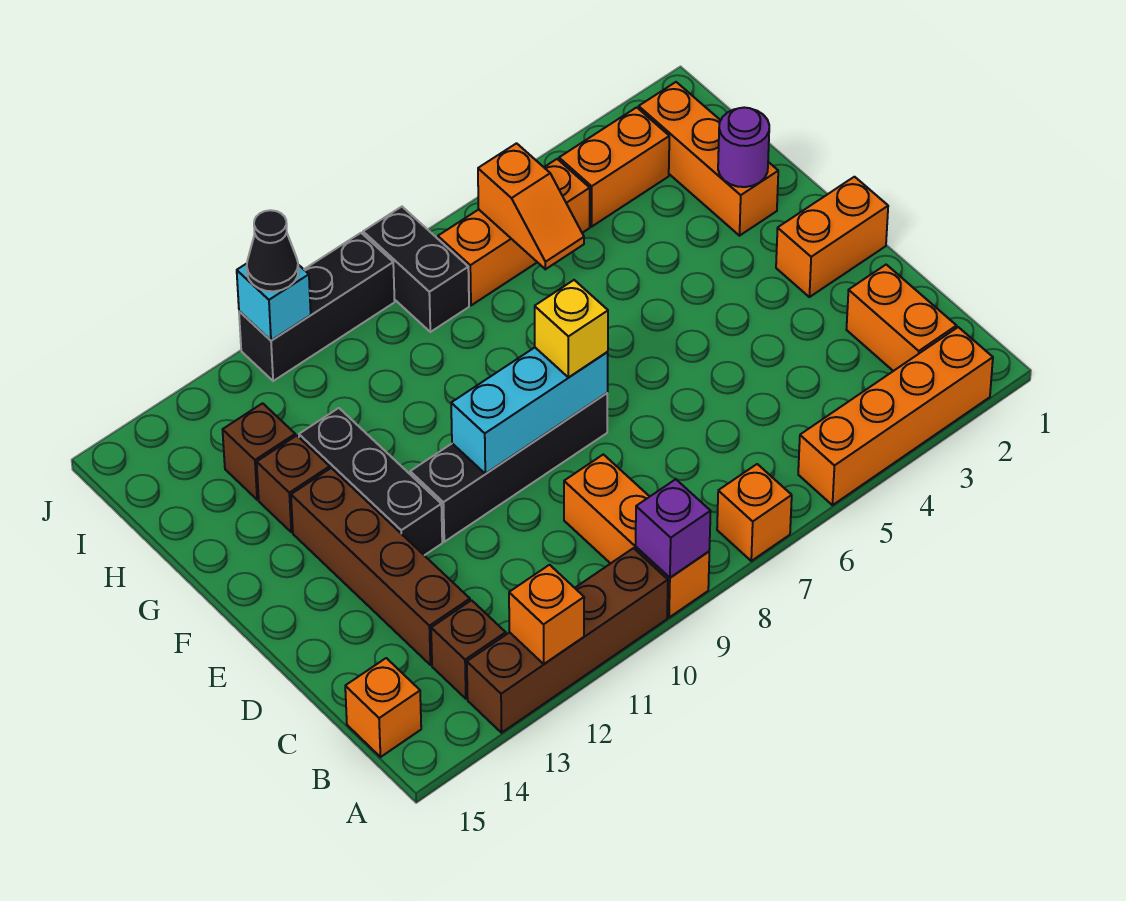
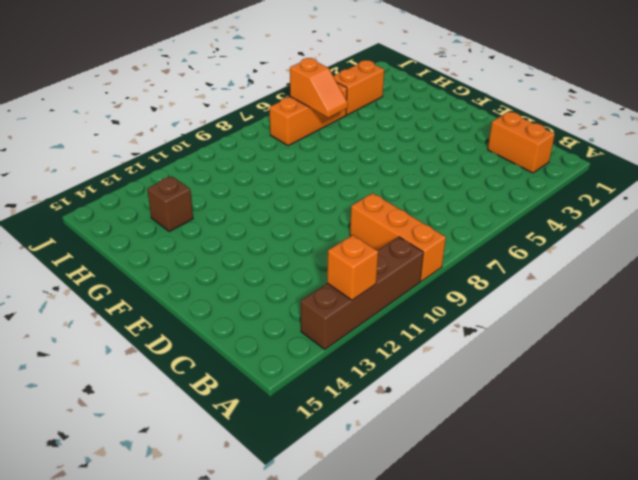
none -> orange 1x4 brick [798,327,993,505]
none -> orange 1x1 brick [717,464,792,561]
none -> brown 1x1 brick [431,600,506,699]

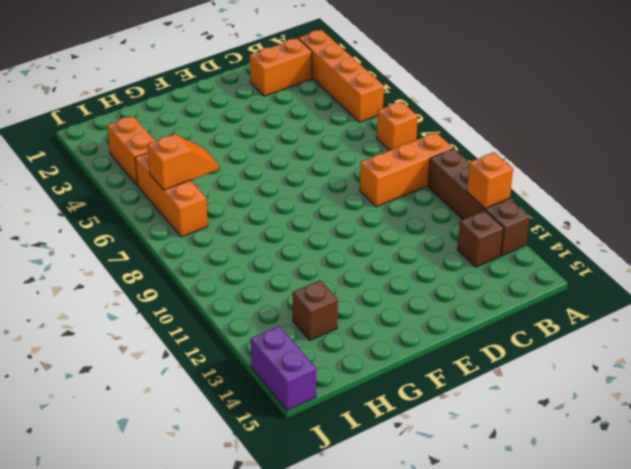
purple 1x2 brick [251,326,316,411] -> none
none -> orange 1x1 brick [345,658,421,757]
none -> brown 1x4 brick [291,468,470,665]
none -> orange 1x2 brick [776,177,888,297]

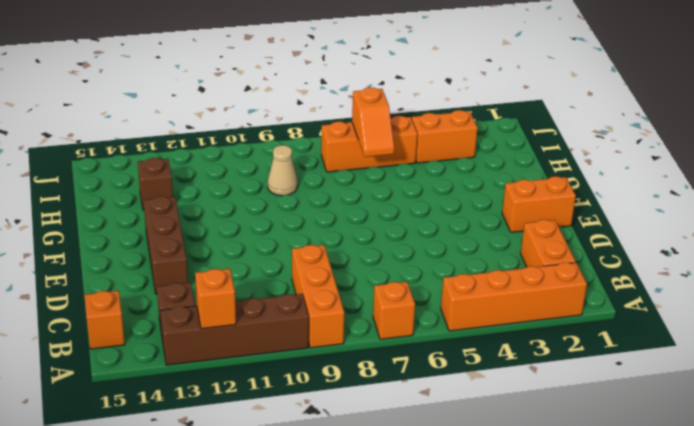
brown 1x3 brick [144,197,188,294] -> brown 1x4 brick [291,468,470,665]
tan 1x1 cone [268,145,298,196] -> none
none -> black 1x4 brick [410,393,607,542]
none -> black 1x3 brick [299,408,442,555]
none -> orange 1x3 brick [639,82,778,236]

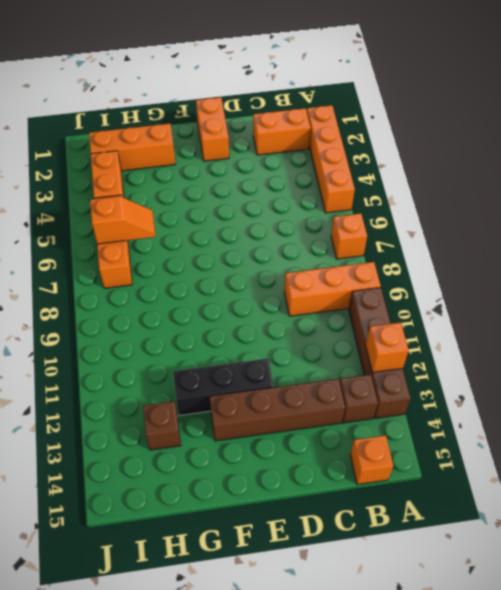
none -> black 1x4 brick [410,393,607,542]
none -> brown 1x1 brick [257,436,330,532]
none -> black 1x2 brick [363,207,469,332]

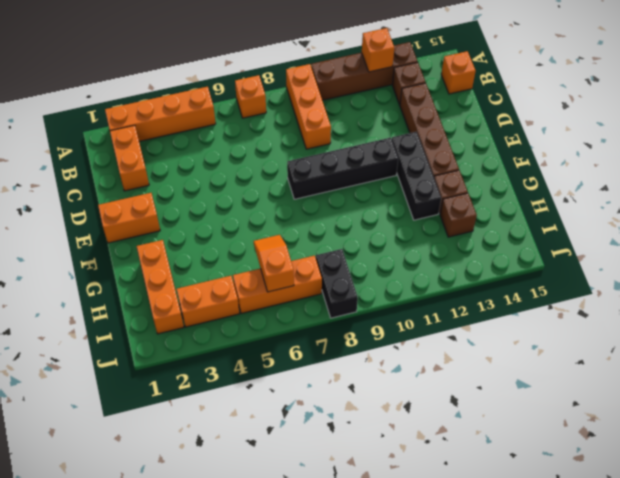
none -> black 1x3 brick [239,233,395,381]
none -> purple 1x1 brick [636,479,711,578]
none -> cyan 1x3 brick [451,348,608,474]

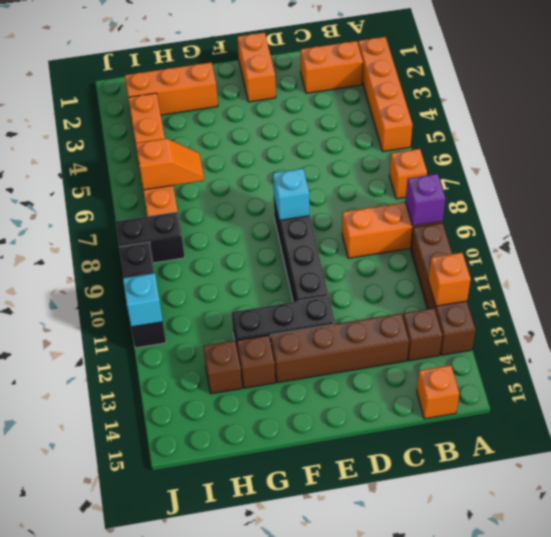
cyan 1x1 brick [273,168,309,220] -> cyan 1x3 brick [451,348,608,474]
none -> purple 1x1 round brick [718,108,769,187]
none -> yellow 1x1 brick [535,280,608,377]
none -> black 1x1 cone [247,210,298,291]

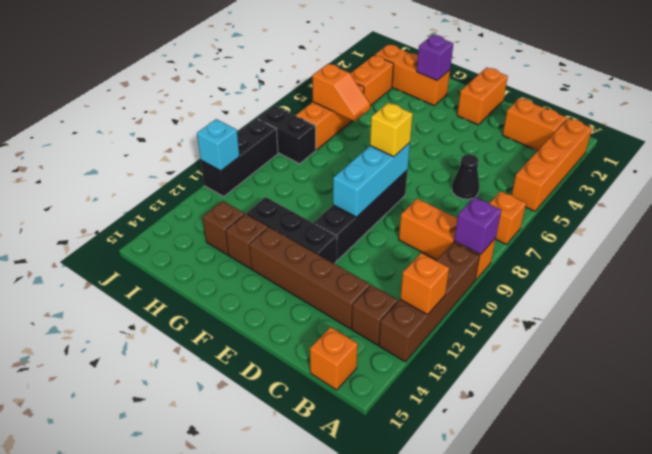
black 1x1 cone [452,154,479,199] -> black 1x1 cone moved to [247,210,298,291]
purple 1x1 brick [417,35,453,80] -> purple 1x1 round brick [718,108,769,187]

